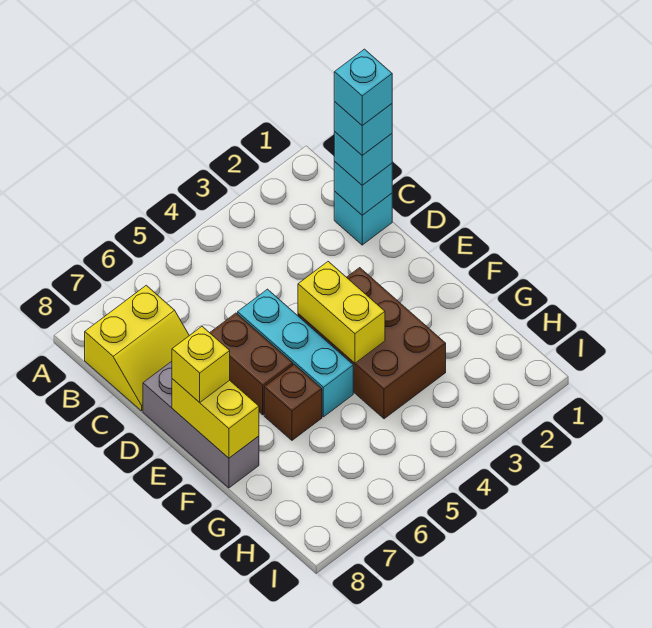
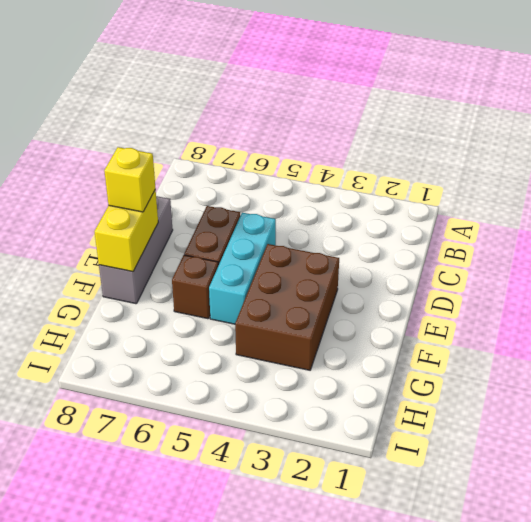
none -> yellow 2x2 slope [85,285,189,411]
none -> cyan 1x1 brick [334,192,392,245]
none -> cyan 1x1 brick [334,162,392,215]

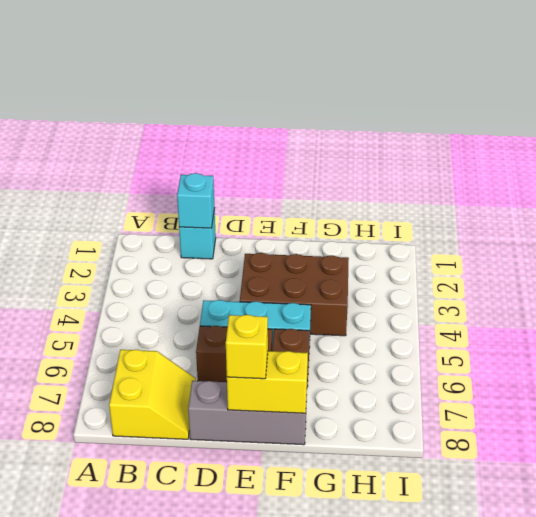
none -> yellow 1x2 brick [298,262,385,363]
none -> cyan 1x1 brick [334,132,392,185]
none -> cyan 1x1 brick [334,102,392,155]

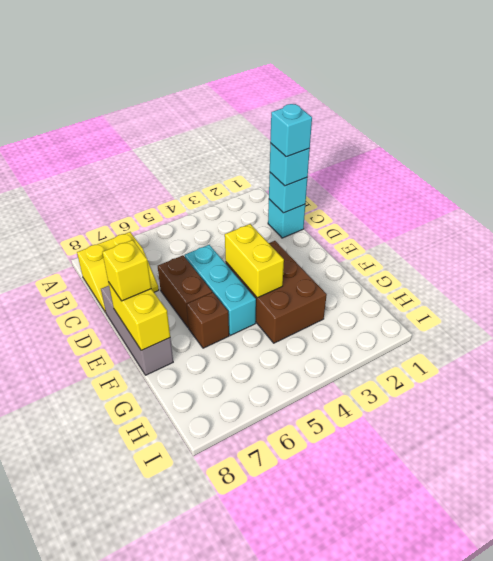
none -> cyan 1x1 brick [334,49,392,125]

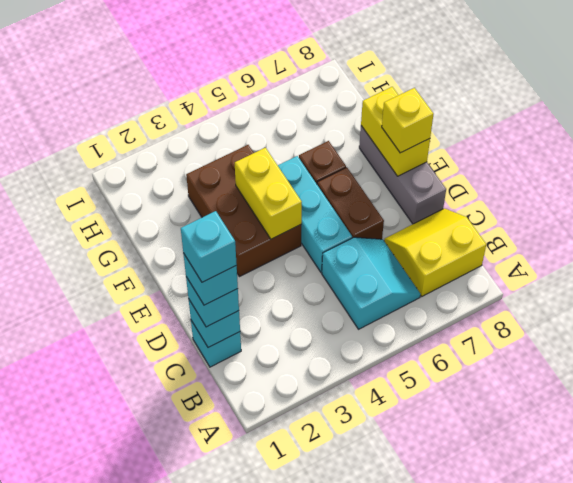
cyan 2x2 slope [322,237,421,329] -> none

